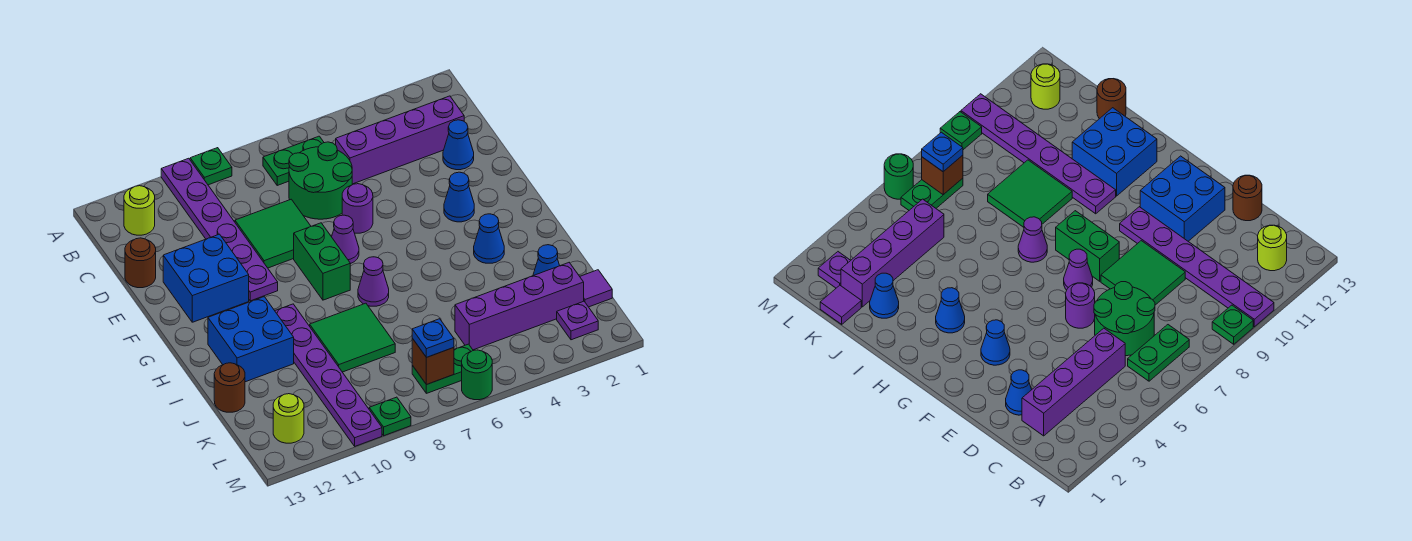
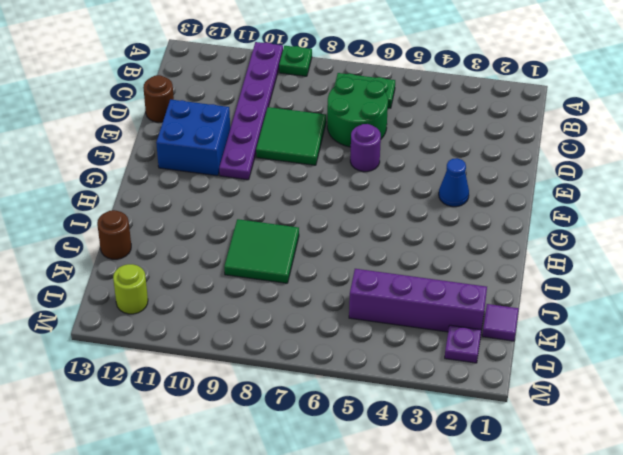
none -> lime 1x1 round brick [124,186,155,235]
none -> purple 1x4 brick [336,96,464,184]
none -> blue 1x1 cone [443,120,474,170]
none -> purple 1x1 cone [332,215,359,264]

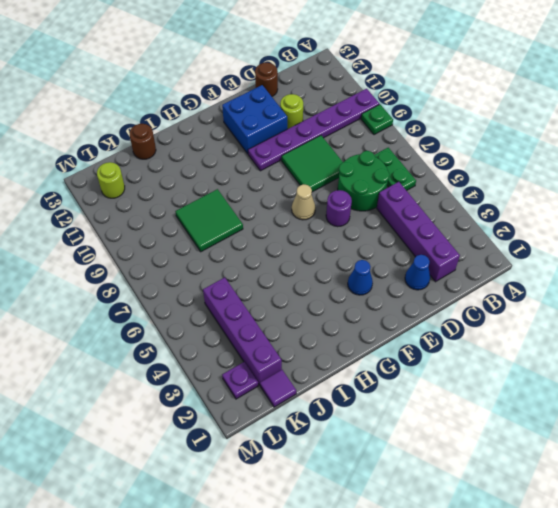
lime 1x1 round brick [280,94,303,129] -> lime 1x1 round brick moved to [124,186,155,235]
tan 1x1 cone [292,184,315,220] -> purple 1x1 cone [332,215,359,264]
none -> green 1x2 brick [294,223,350,300]
none -> blue 1x1 cone [474,214,504,263]
none -> purple 1x1 cone [358,257,389,306]
none -> purple 1x6 plate [275,304,382,446]

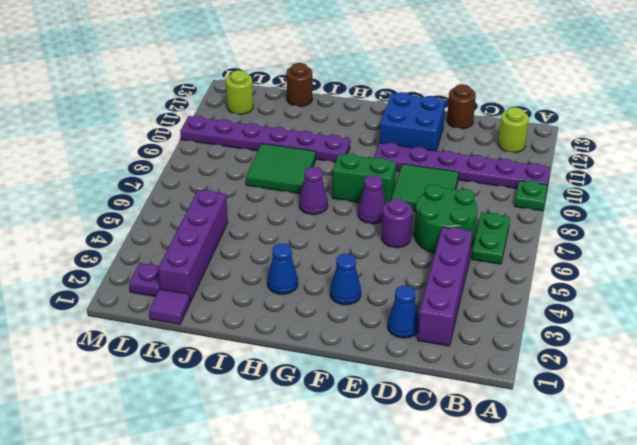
none -> blue 2x2 brick [208,297,294,382]
none -> blue 1x1 cone [533,245,560,276]
none -> green 1x2 plate [412,344,473,393]
none -> green 1x1 round brick [462,350,492,400]

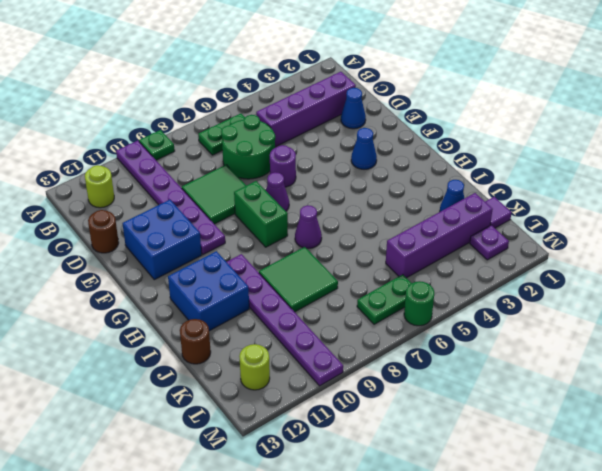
none -> blue 1x1 cone [474,214,504,263]
none -> green 1x1 plate [369,397,411,436]
none -> brown 1x1 brick [412,338,454,385]
none -> blue 1x1 plate [412,319,454,357]

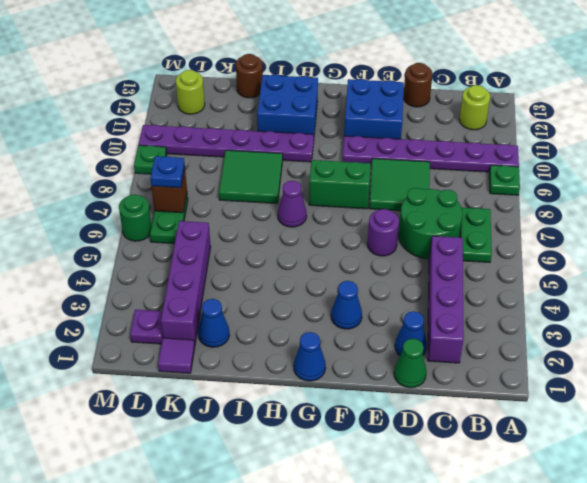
green 1x1 cone [394,339,427,388] -> none
blue 1x1 cone [294,332,326,381] -> blue 1x1 cone moved to [474,214,504,263]
none -> purple 1x1 cone [332,215,359,264]

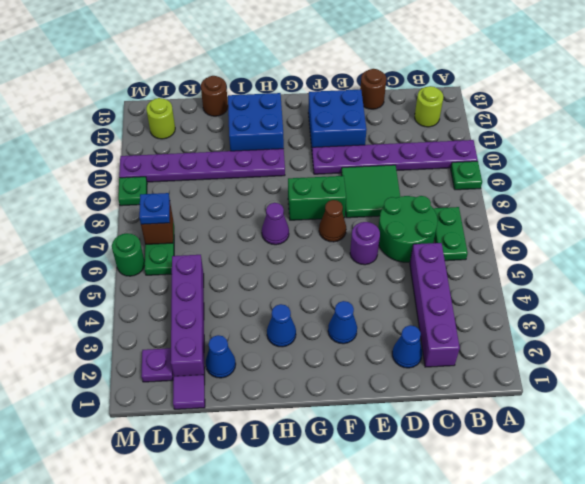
brown 1x1 cone [319,200,346,242] -> purple 1x1 cone [332,215,359,264]
none -> green 2x2 tile [310,303,395,372]

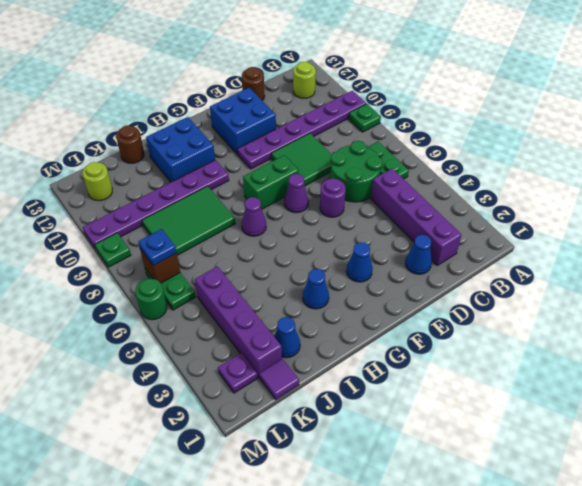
green 2x3 tile [142,186,235,255] -> green 2x2 tile [310,303,395,372]

